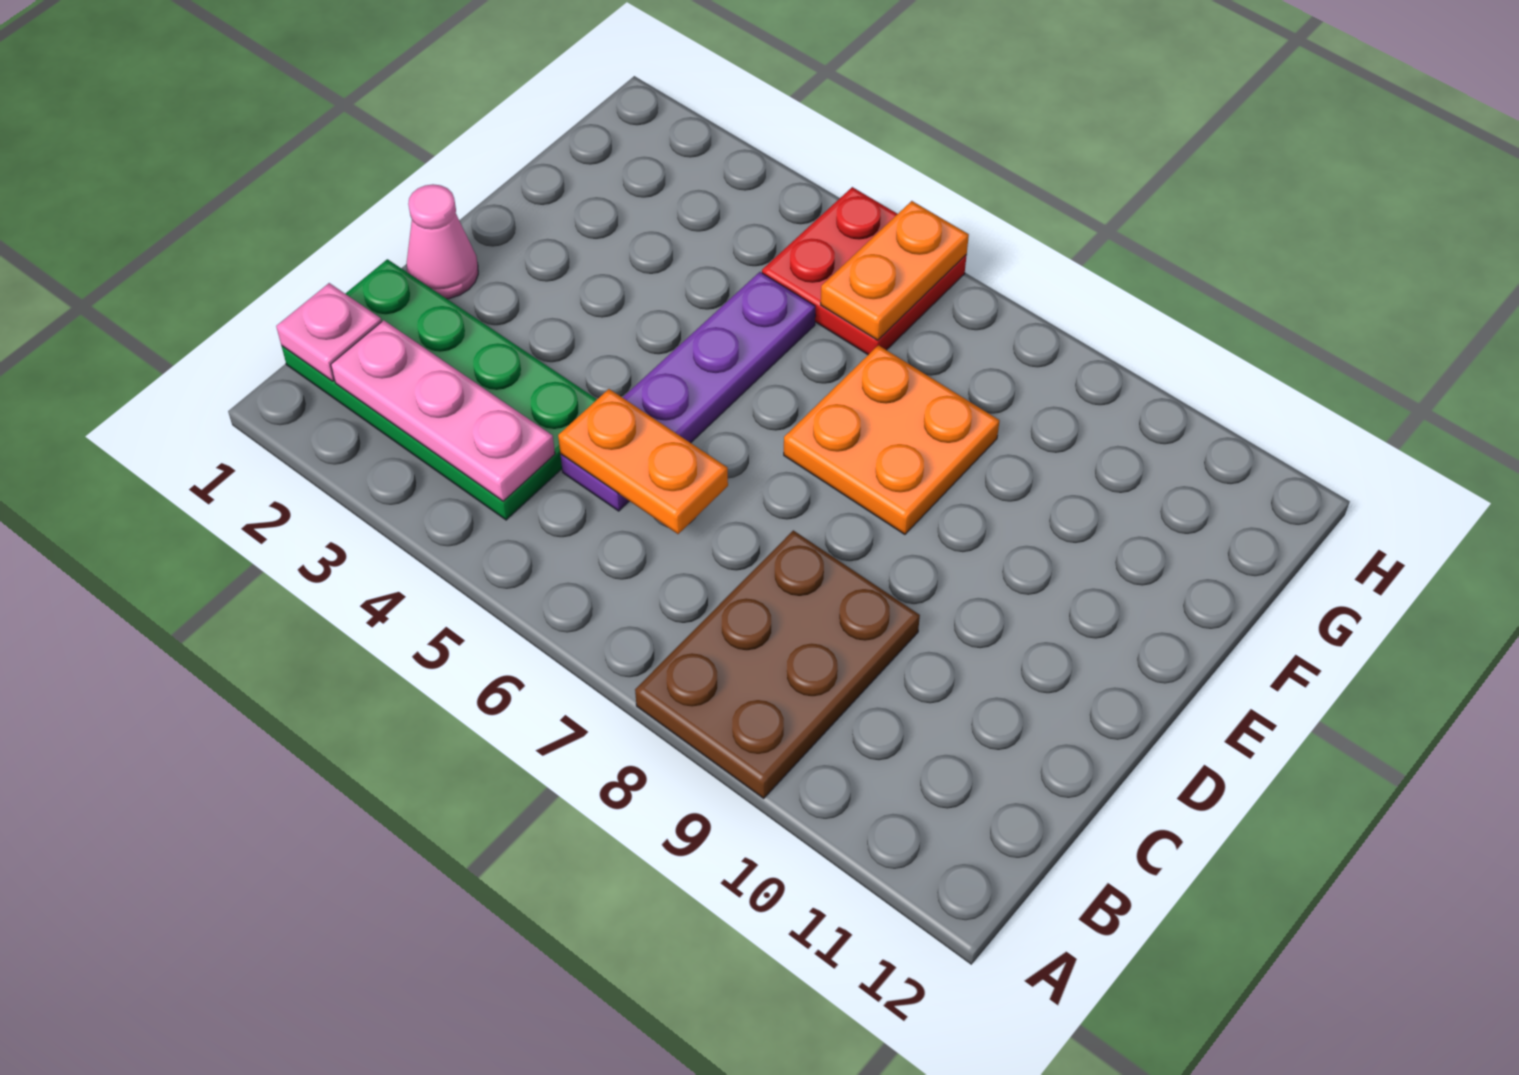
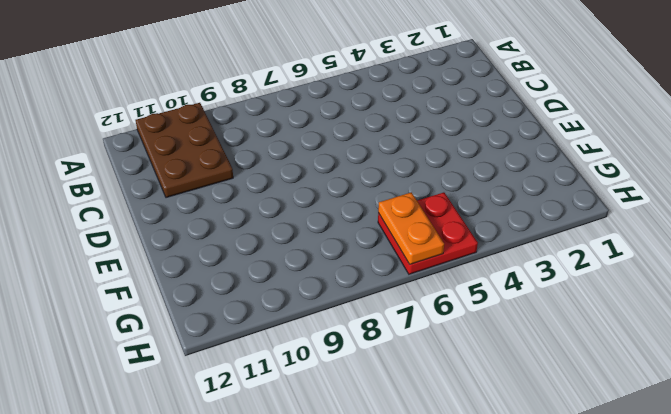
brown 2x3 plate [136,103,233,198] -> brown 2x3 plate moved to [635,530,920,798]
none -> green 2x4 plate [282,259,597,520]
none -> purple 1x4 plate [561,272,815,511]

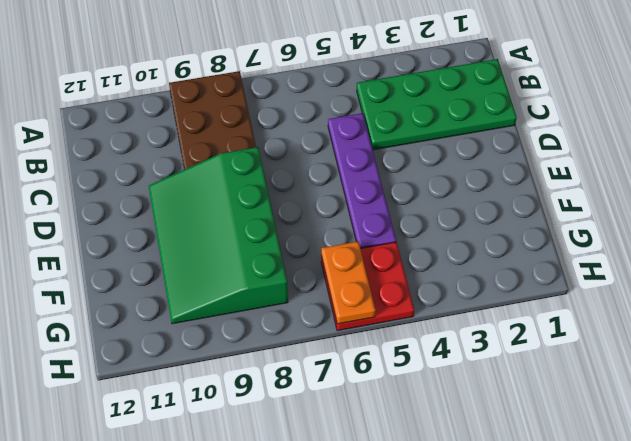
green 3x4 slope [149,147,288,324] -> orange 2x2 plate [784,345,999,534]
none -> pink 1x1 cone [407,184,478,299]
none -> pink 1x1 plate [276,283,382,381]

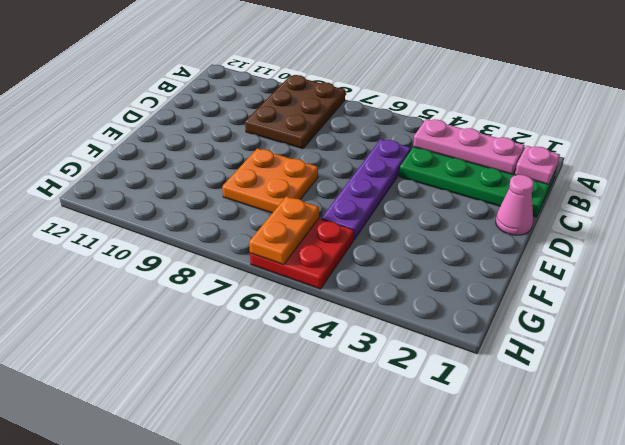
none -> orange 1x2 plate [558,389,728,534]

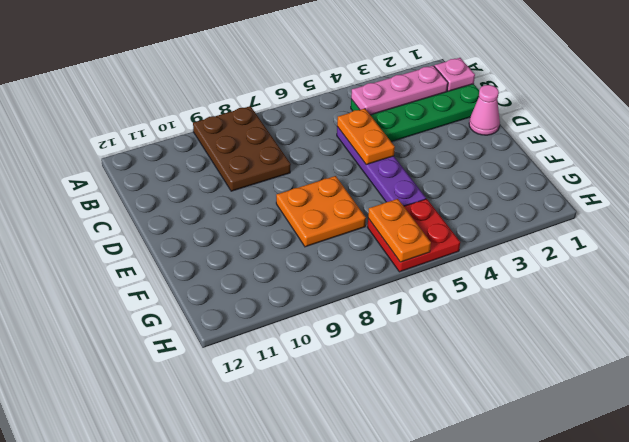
orange 1x2 plate [337,109,395,165] -> orange 1x2 plate turned to [558,389,728,534]

